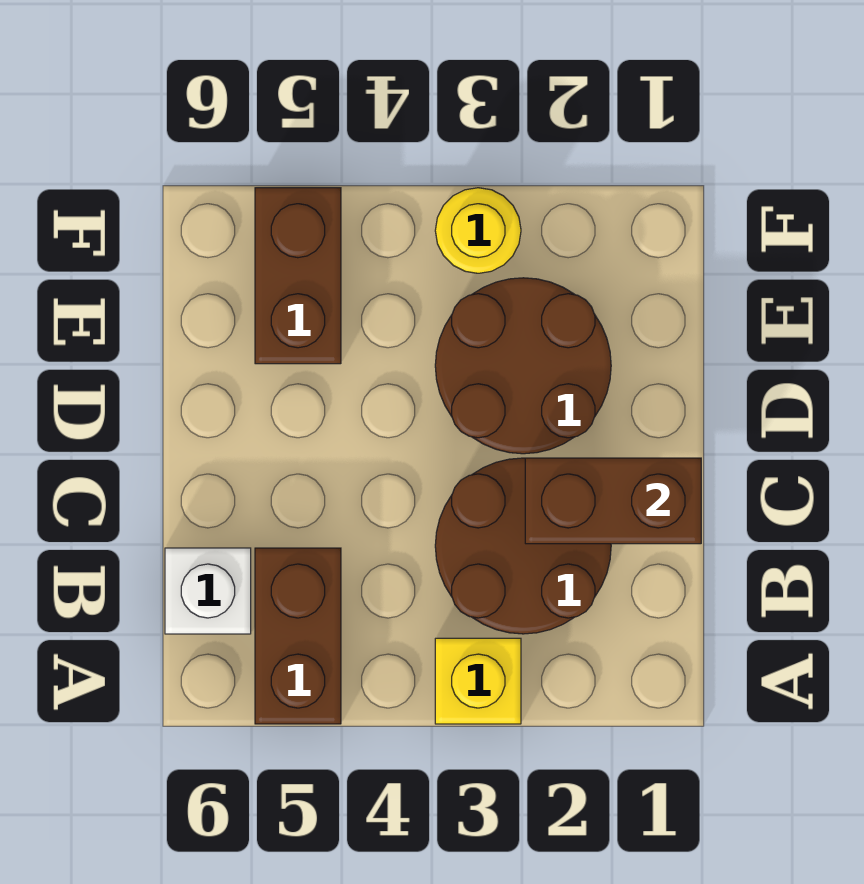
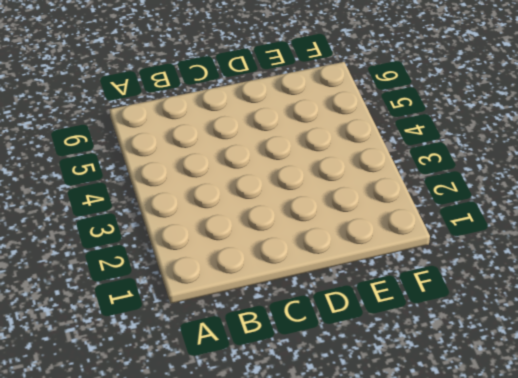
none -> yellow 1x1 brick [435,638,521,724]
none -> brown 1x2 brick [255,548,341,724]

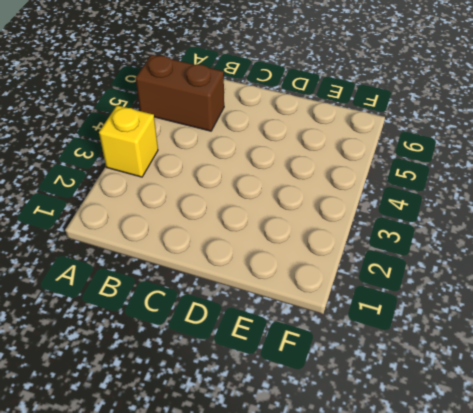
none -> brown 2x2 round brick [435,458,611,634]
none -> white 1x1 brick [165,548,251,634]

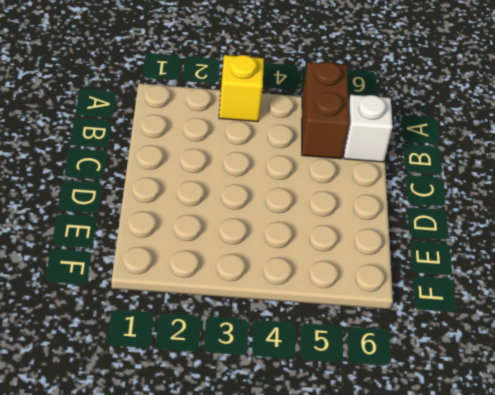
none -> brown 2x2 round brick [435,458,611,634]
none -> brown 2x2 round brick [435,278,611,454]

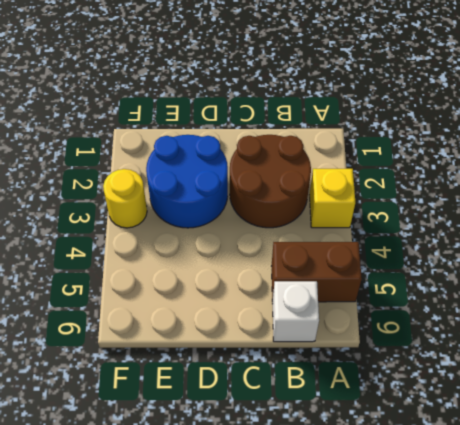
blue 2x2 round brick [146,135,228,228] -> brown 2x2 round brick [435,278,611,454]
none -> brown 1x2 brick [255,188,341,364]
none -> brown 1x2 brick [525,458,701,544]

